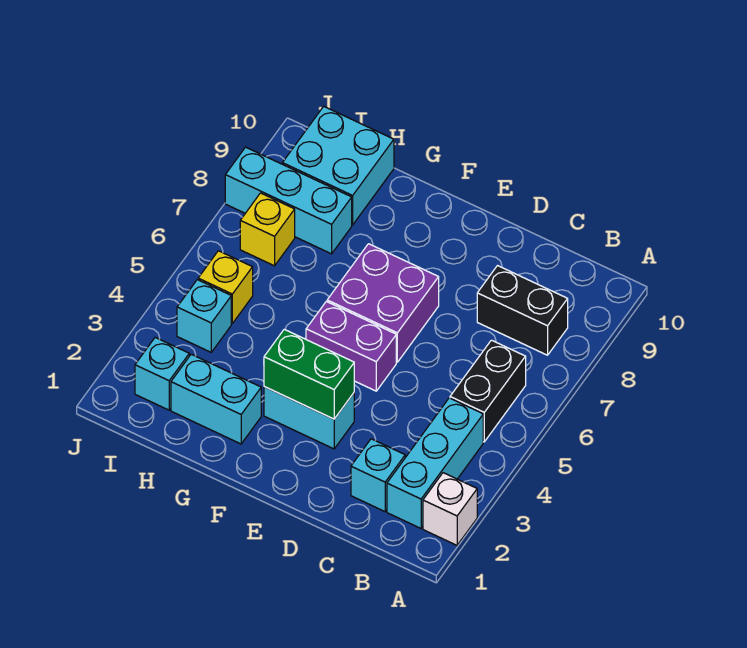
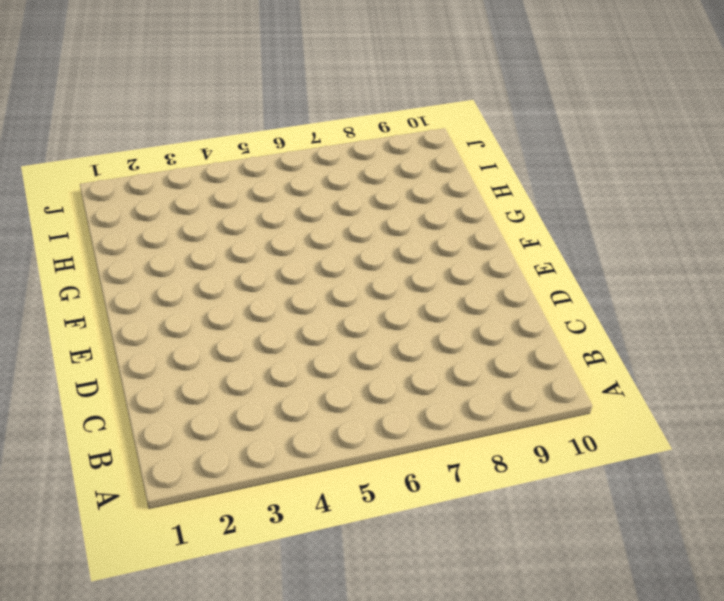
none -> white 1x1 brick [423,473,477,545]
none -> cyan 1x3 brick [387,398,483,528]
none -> black 1x2 brick [450,340,526,442]

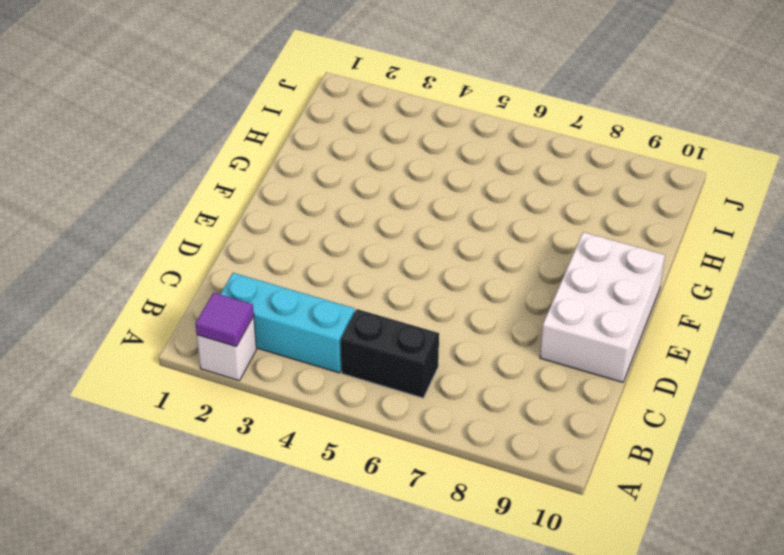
purple 1x1 tile [196,293,254,347] -> none
white 2x3 brick [540,232,665,382] -> none
none -> black 1x2 brick [477,266,568,355]
none -> cyan 1x1 brick [351,439,405,512]
none -> cyan 1x2 brick [264,387,354,449]

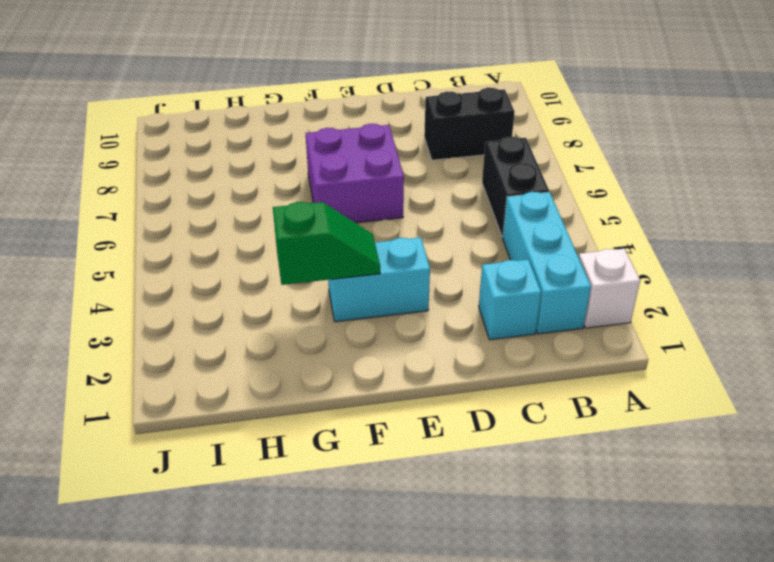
green 1x2 slope [273,202,380,285] -> green 1x2 brick [264,329,354,419]
none -> purple 1x2 brick [306,301,396,391]
none -> cyan 1x2 brick [171,354,261,444]
none -> cyan 1x3 brick [225,147,352,254]

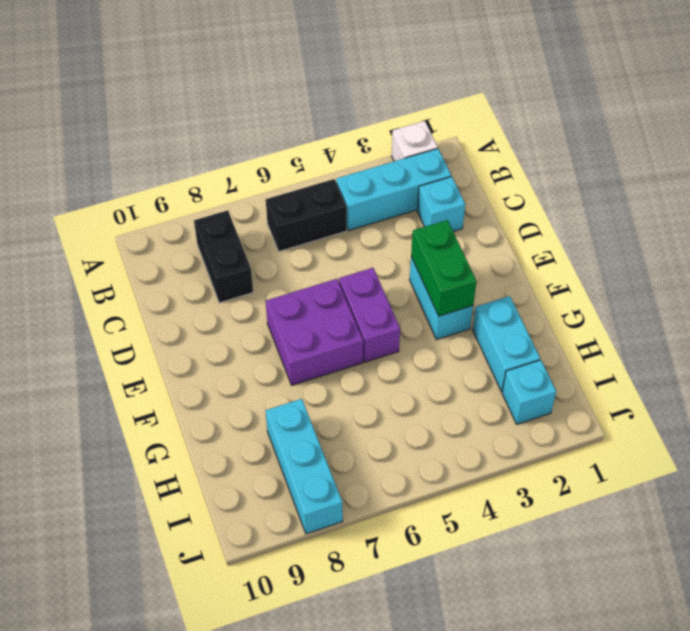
none -> cyan 2x2 brick [282,106,394,225]
none -> cyan 1x1 brick [177,280,231,352]
none -> yellow 1x1 brick [198,251,253,323]

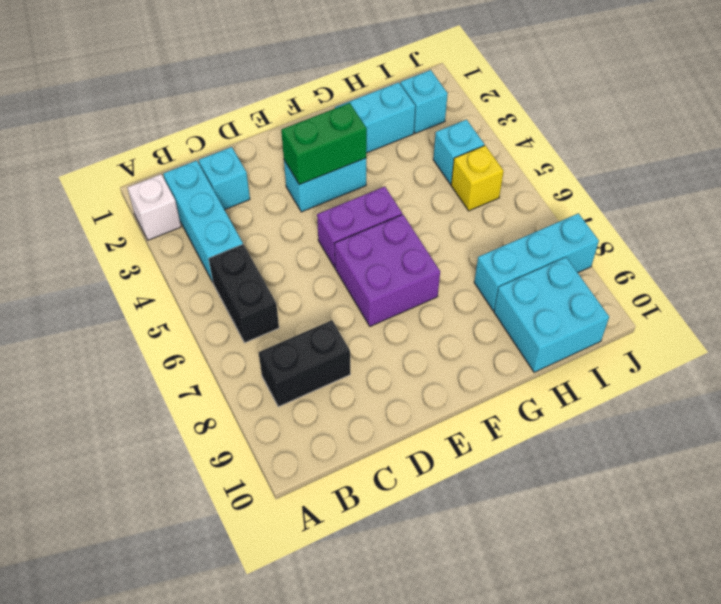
none -> yellow 1x1 brick [240,193,295,266]

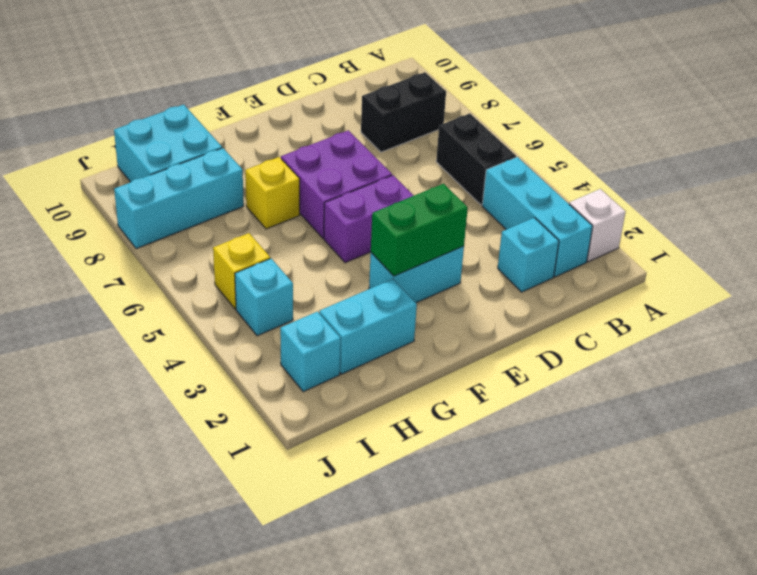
yellow 1x1 brick [245,157,300,229] -> yellow 1x1 brick moved to [240,193,295,266]

